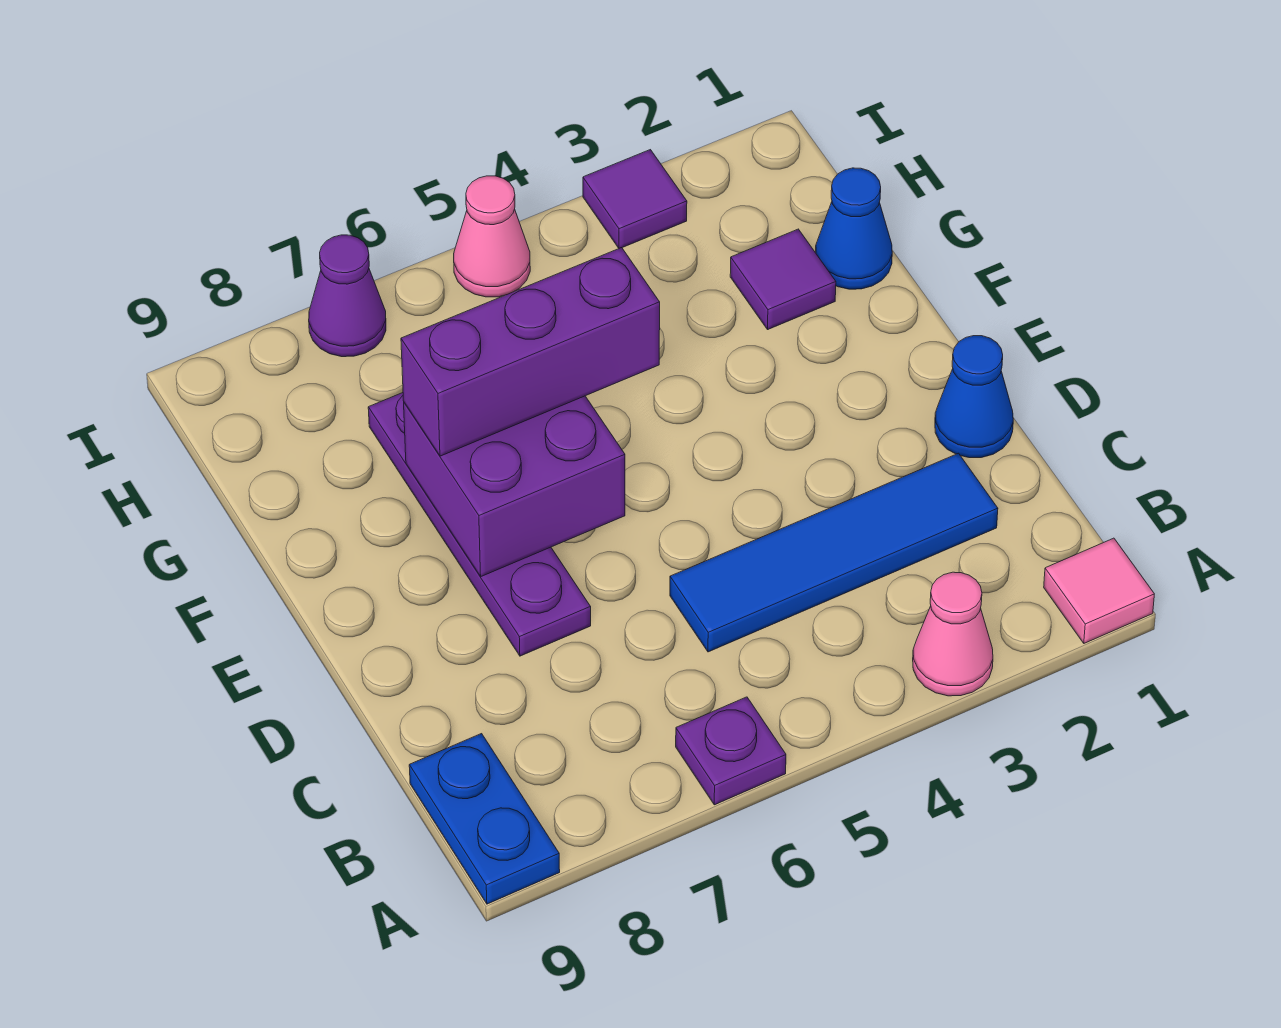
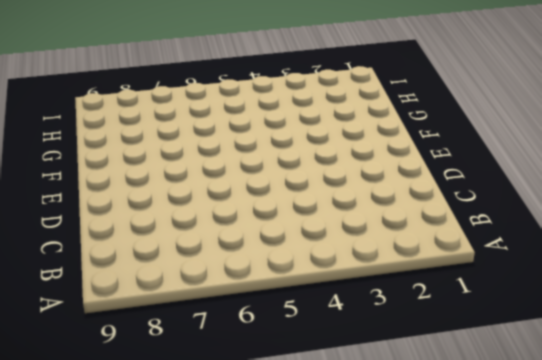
none -> pink 1x1 tile [1044,538,1154,643]
none -> pink 1x1 cone [913,572,993,696]
none -> purple 1x1 plate [676,697,786,805]

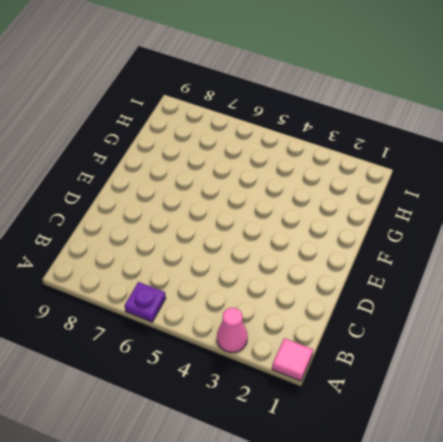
none -> blue 1x2 plate [409,734,560,904]
none -> blue 1x4 tile [670,453,998,652]
none -> blue 1x1 cone [935,336,1013,458]

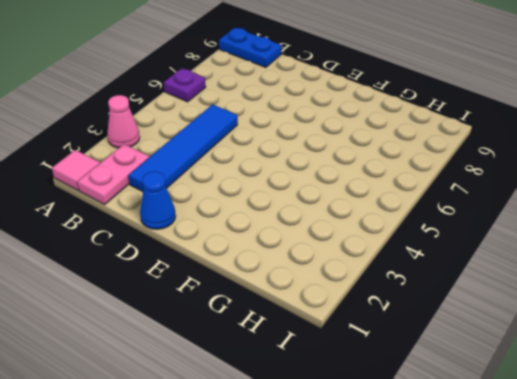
pink 1x2 plate [78,144,149,204] -> none
none -> purple 1x4 plate [368,393,591,656]
none -> blue 1x1 cone [816,168,892,289]
none -> purple 1x1 tile [730,229,836,329]

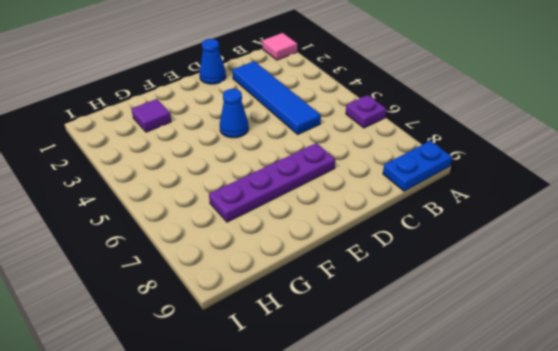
blue 1x1 cone [220,89,249,138] -> blue 1x1 cone moved to [816,168,892,289]
none -> pink 1x1 cone [913,572,993,696]
none -> purple 1x1 tile [583,150,687,248]
none -> pink 1x1 cone [454,176,530,297]

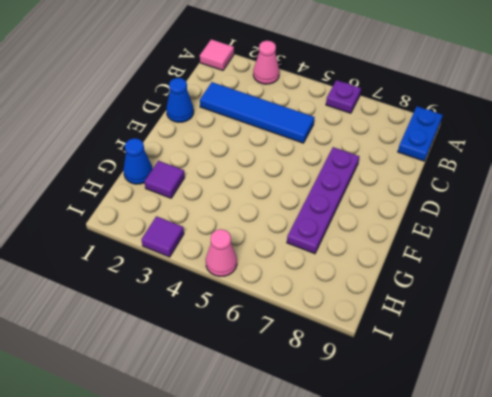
none -> purple 1x1 cone [309,235,386,357]
none -> purple 2x2 brick [404,396,625,576]
none -> purple 1x3 brick [401,248,660,456]

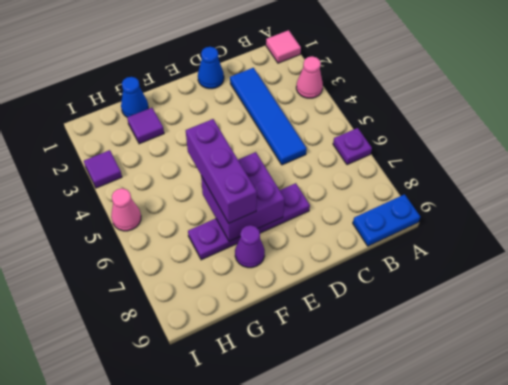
purple 1x1 cone [235,225,265,268] -> purple 1x1 cone moved to [309,235,386,357]

